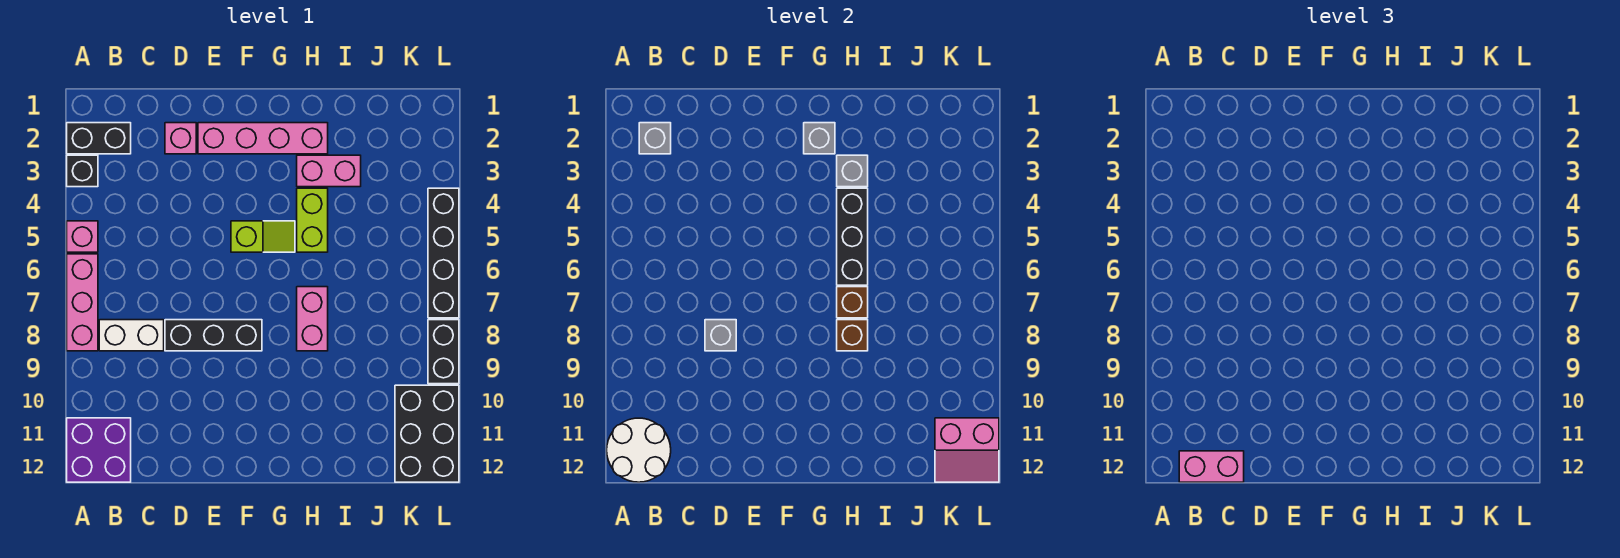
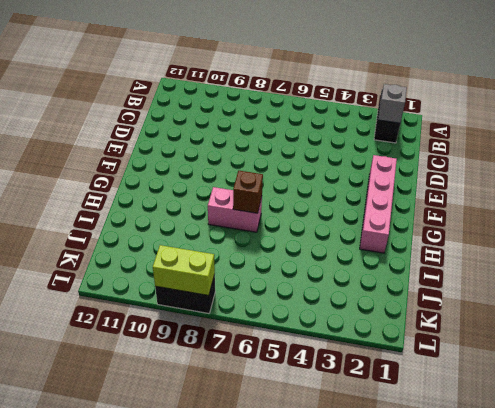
lime 1x2 brick [153,245,215,296] -> lime 1x2 brick moved to [297,188,328,252]
none -> black 1x1 brick [67,155,98,187]
none -> pink 1x1 brick [67,221,98,252]
none -> pink 1x3 brick [67,254,98,351]

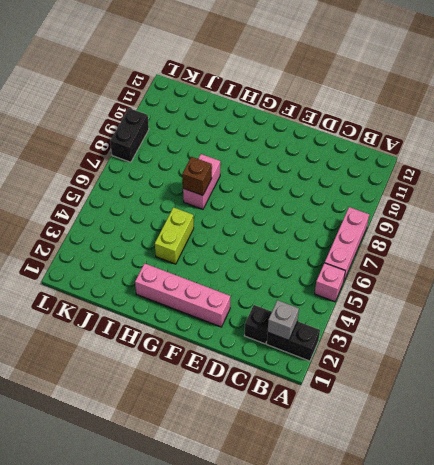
black 1x1 brick [244,305,272,344] -> black 1x1 brick moved to [67,155,98,187]
none -> purple 2x2 brick [67,418,131,482]
none -> white 1x2 brick [99,320,164,351]
none -> pink 1x1 brick [165,123,196,154]

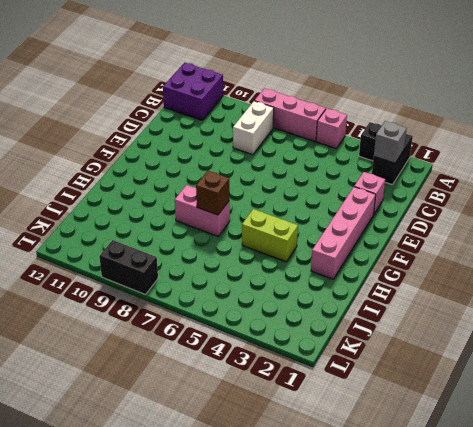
none -> black 1x3 brick [165,320,262,351]
none -> lime 1x2 slope [231,221,295,252]
none -> pink 1x2 brick [297,155,361,187]

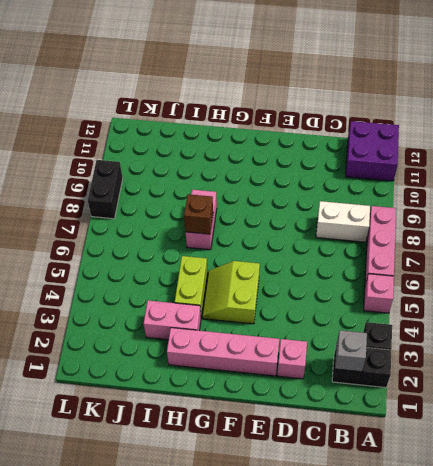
lime 2x2 slope [202,261,260,324] -> lime 1x2 slope [231,221,295,252]
none -> black 1x3 brick [165,320,262,351]
none -> black 2x3 brick [395,385,459,482]
none -> black 1x4 brick [428,188,459,318]

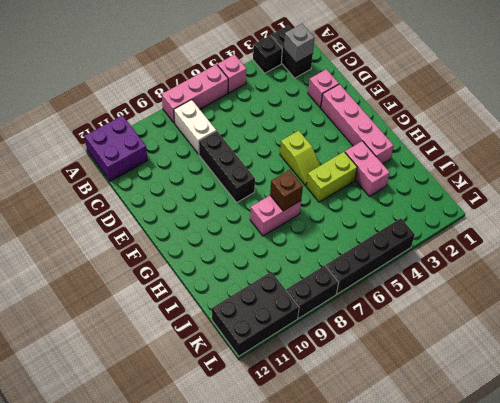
none -> white 2x2 round brick [607,418,671,482]
none -> grey 1x1 brick [705,320,736,351]
none -> grey 1x1 brick [804,123,835,154]

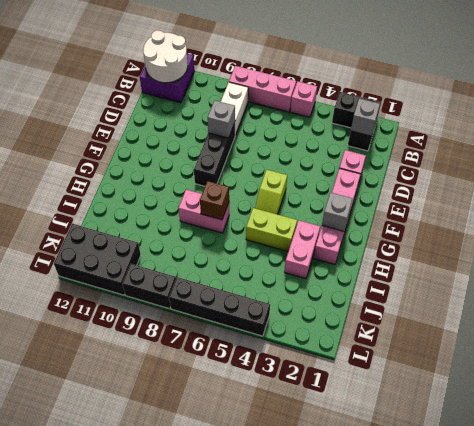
none -> grey 1x1 brick [837,155,868,187]
none -> black 1x3 brick [837,188,868,285]
none -> brown 1x1 brick [837,320,868,351]

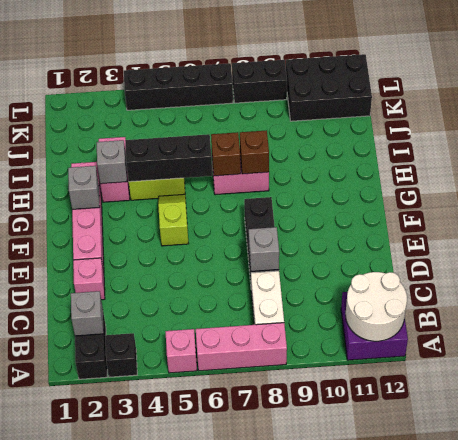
none -> pink 2x2 slope [935,418,999,482]
none -> pink 1x2 brick [1179,451,1244,482]

